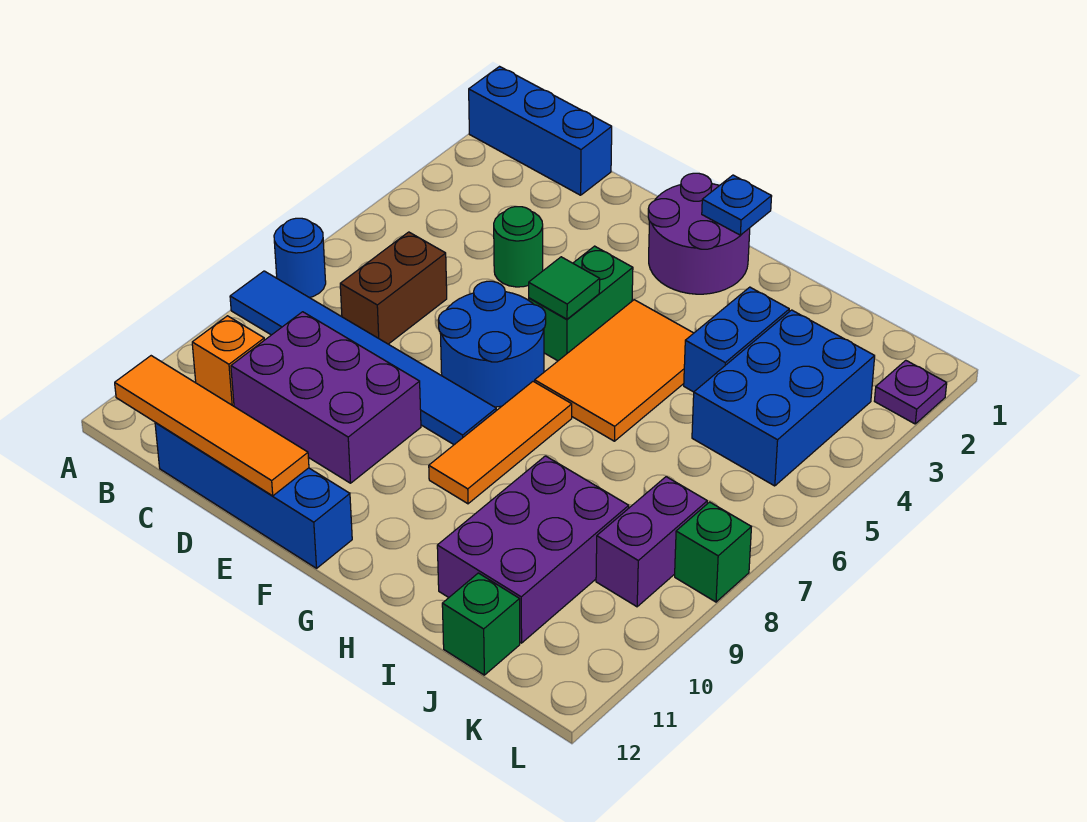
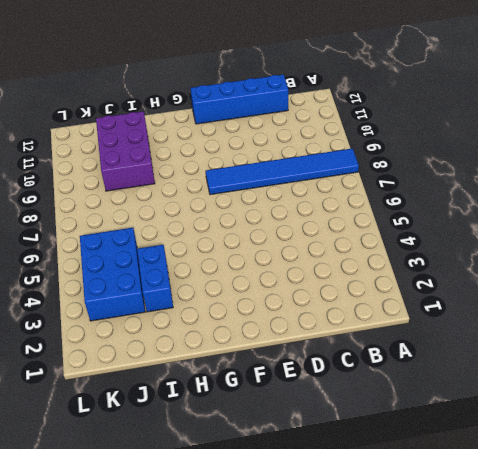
none -> blue 1x3 brick [469,67,612,195]
none -> blue 1x1 round brick [274,218,326,298]
none -> orange 1x1 brick [192,316,264,406]

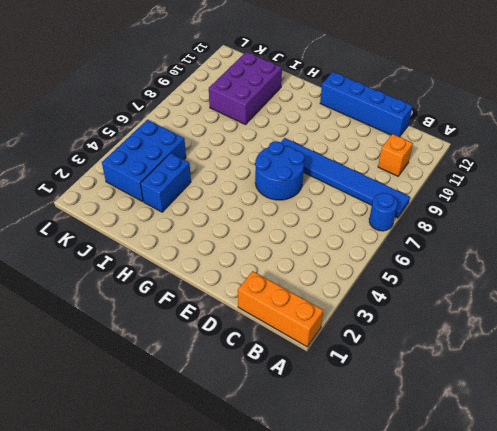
orange 1x3 brick [238,271,323,347] -> blue 1x3 brick [469,67,612,195]
none -> brown 1x2 brick [340,232,447,344]
none -> purple 2x3 brick [231,312,421,483]
none -> green 1x1 round brick [494,207,543,287]

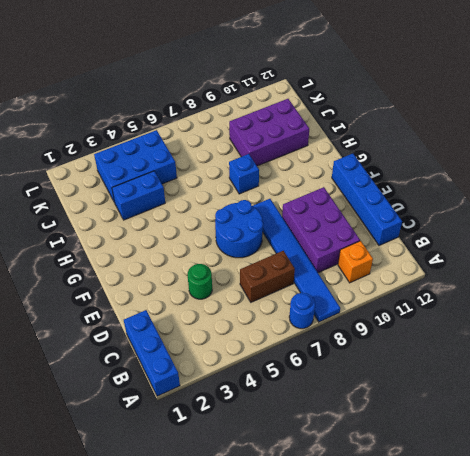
blue 1x1 brick [229,154,259,194] -> none
none -> purple 2x2 round brick [648,173,750,294]
none -> green 1x2 brick [529,246,633,361]
none -> orange 2x3 tile [535,300,693,441]

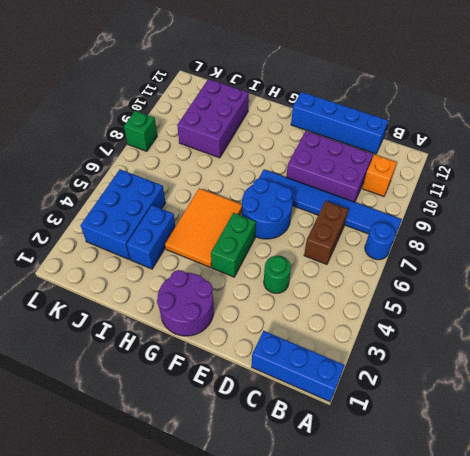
none -> orange 1x3 tile [429,381,572,504]
none -> green 1x1 brick [442,573,520,675]
none -> purple 1x2 brick [596,477,707,607]

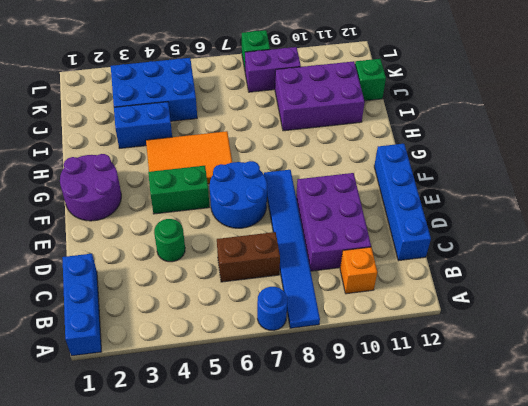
none -> orange 1x3 tile [429,381,572,504]
none -> purple 1x1 plate [875,360,947,424]
none -> orange 1x4 tile [115,356,309,496]

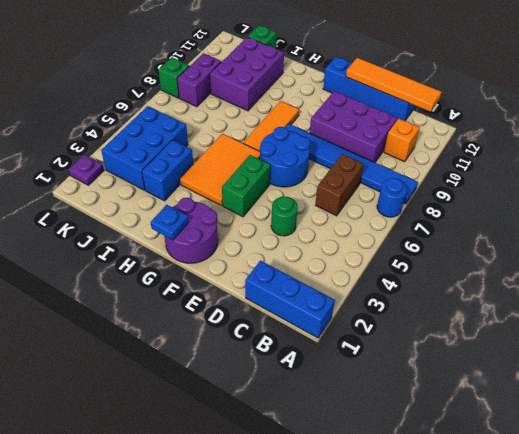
none -> green 1x1 tile [529,257,600,319]

